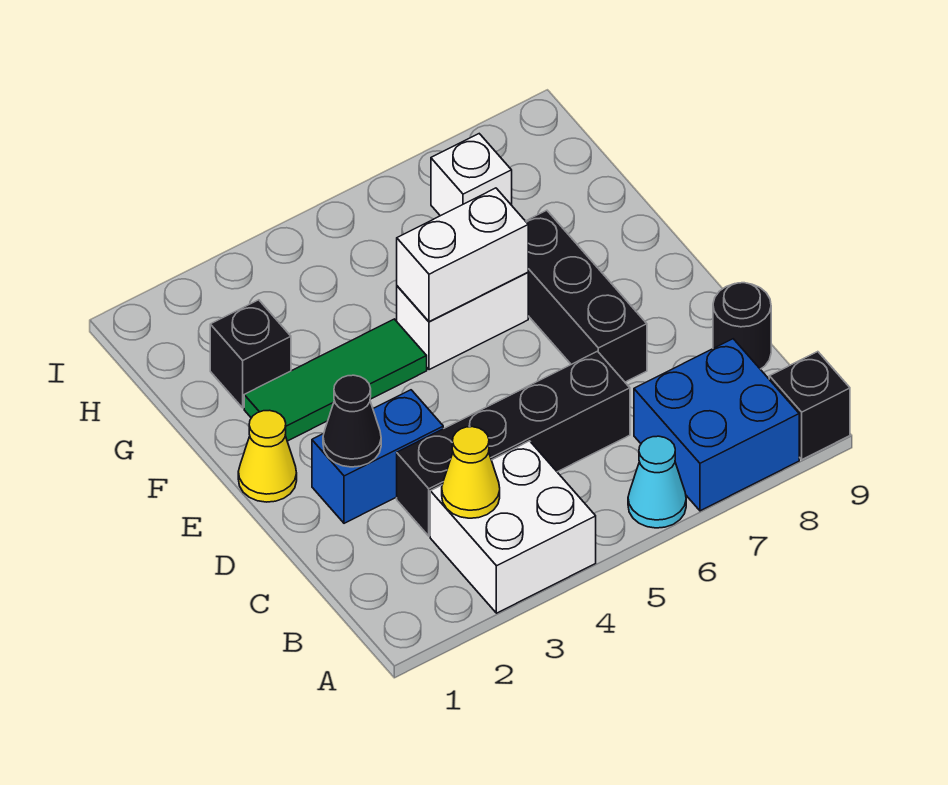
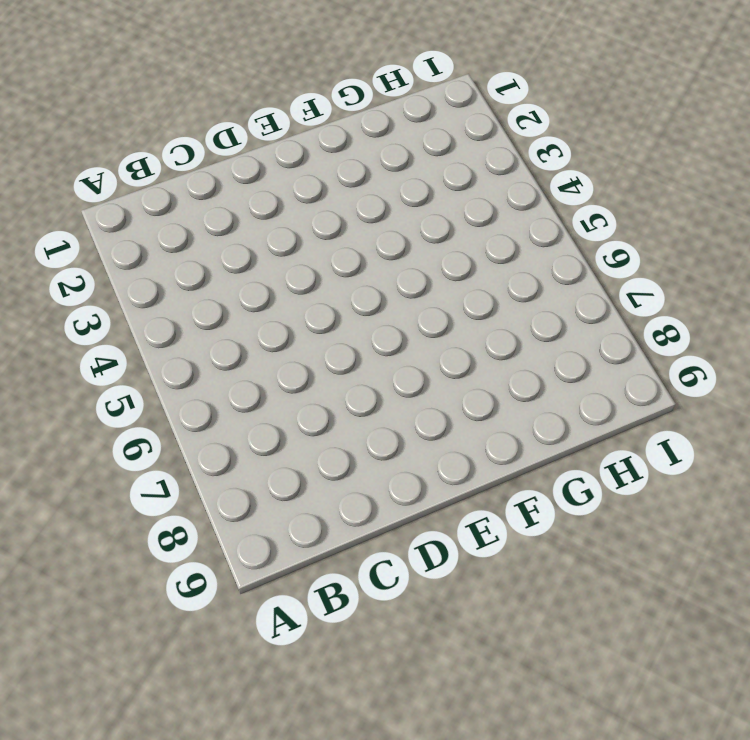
none -> white 2x2 brick [430,441,596,613]
none -> cyan 1x1 cone [628,436,686,528]
none -> blue 2x2 brick [634,339,799,511]

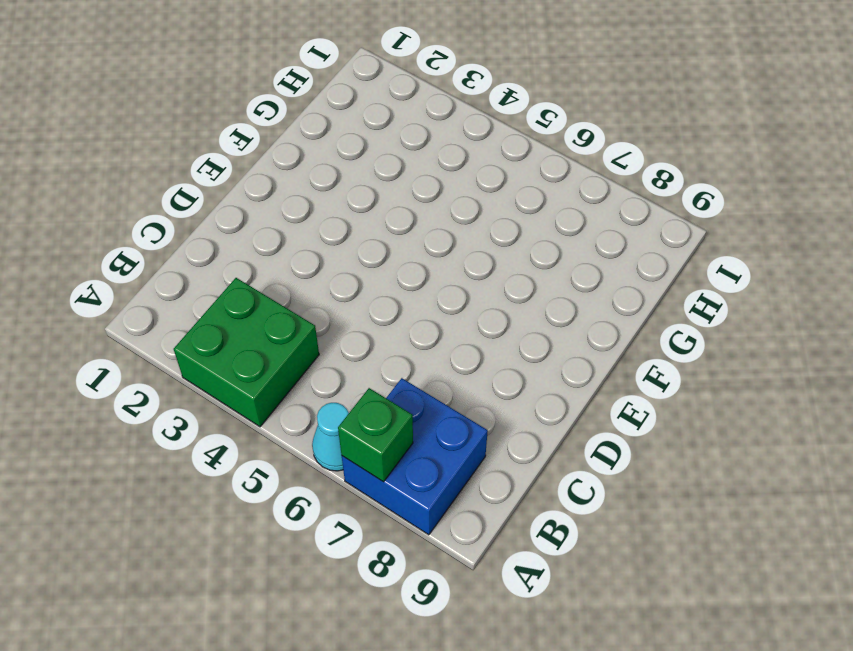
green 2x2 brick [174,278,319,427] -> white 2x2 brick [430,441,596,613]
green 1x1 brick [338,388,413,482] -> none
none -> black 1x1 brick [769,352,850,459]
none -> black 1x4 brick [397,351,630,536]
none -> black 1x1 round brick [713,283,771,369]

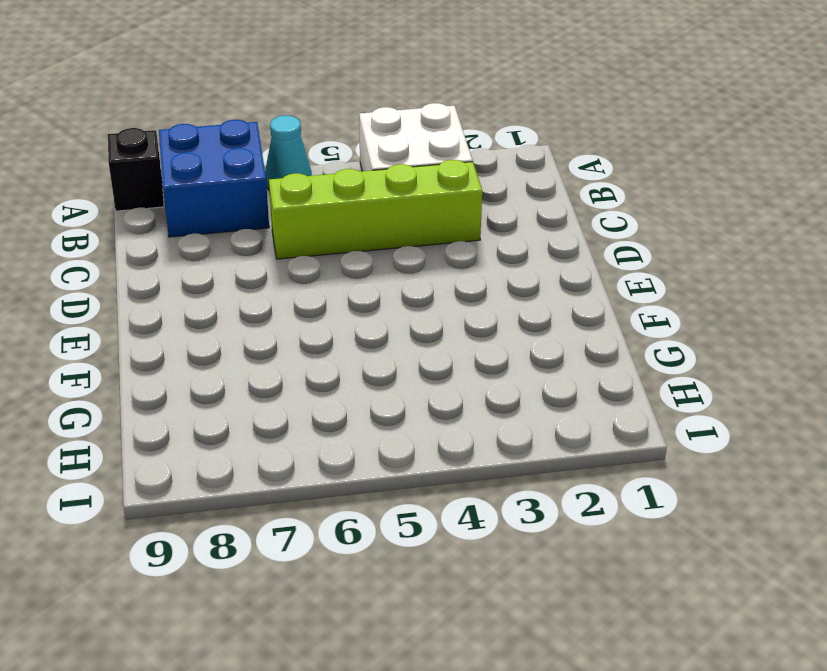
lime 1x4 brick [269,160,482,259] -> black 1x4 brick [397,351,630,536]
none -> black 1x1 round brick [713,283,771,369]
none -> blue 1x2 brick [312,390,443,523]
none -> black 1x3 brick [526,210,647,382]

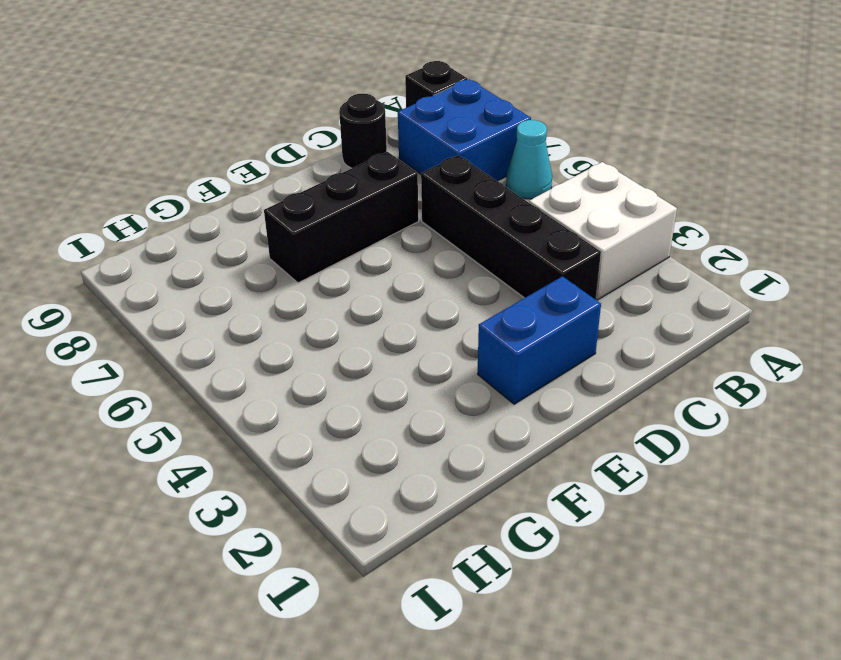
blue 1x2 brick [478,276,601,404] -> blue 1x2 brick turned to [312,390,443,523]
none -> yellow 1x1 cone [238,410,297,502]
none -> green 1x3 tile [244,319,427,441]
none -> white 1x2 brick [397,272,528,370]

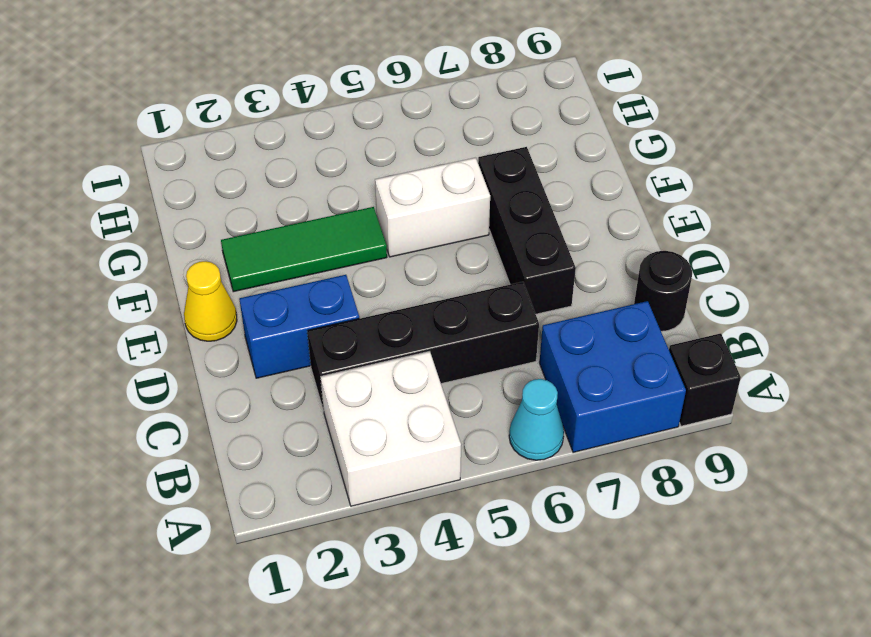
none -> black 1x1 brick [210,300,291,408]
none -> white 1x1 brick [431,134,512,216]
none -> yellow 1x1 cone [442,427,500,518]

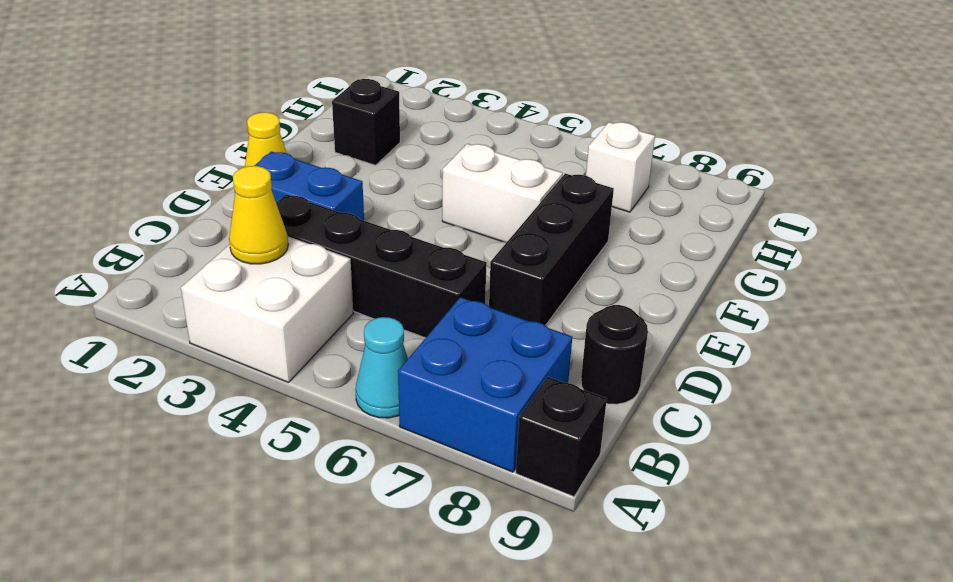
none -> green 1x3 tile [244,319,427,441]
none -> black 1x1 cone [323,375,381,467]
none -> white 1x2 brick [397,188,528,322]

